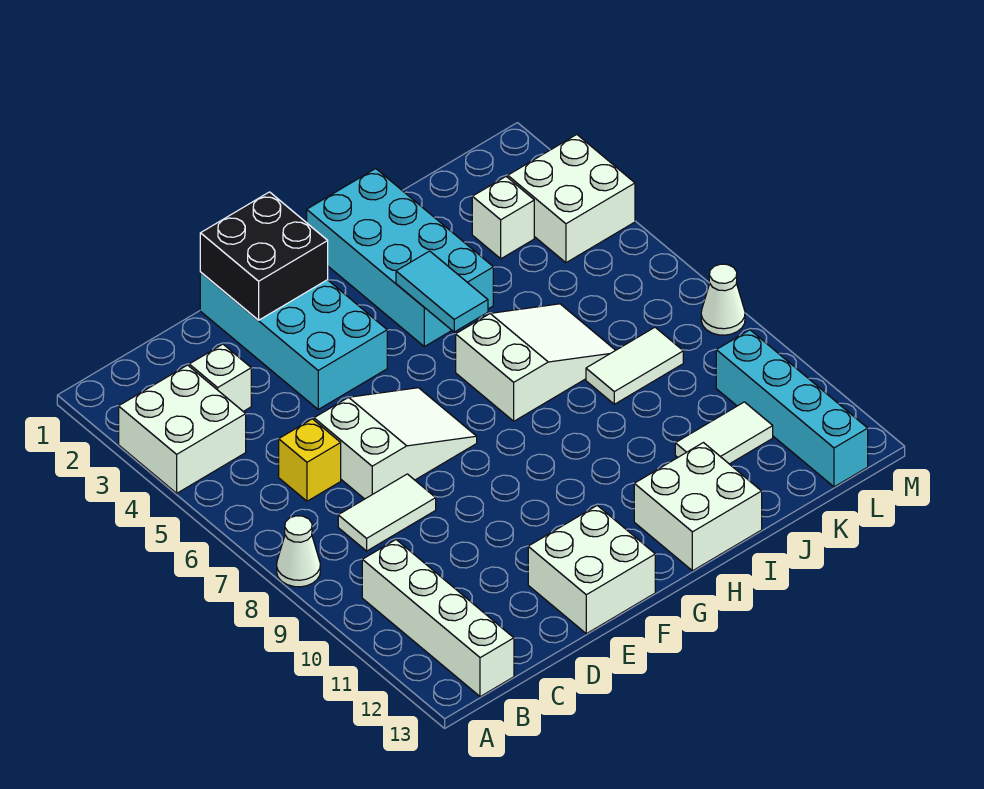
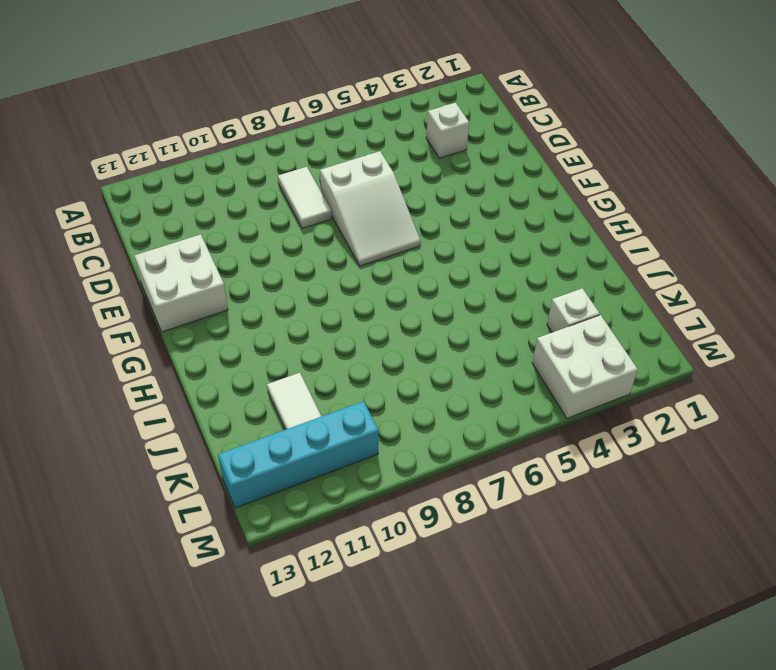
none -> white 2x2 brick [119,365,246,493]
none -> white 1x1 cone [277,516,320,587]
none -> white 1x4 brick [362,540,514,697]

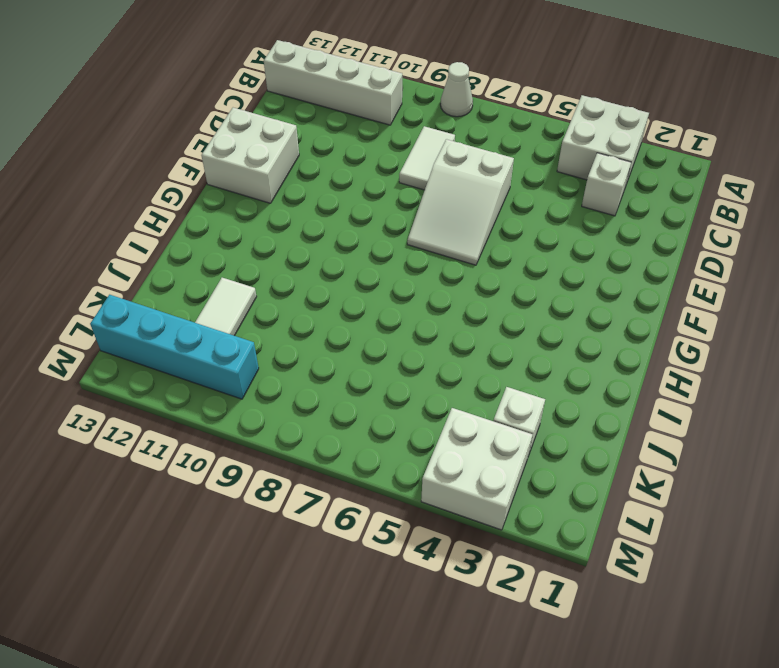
none -> yellow 1x1 brick [279,419,341,501]
none -> cyan 2x4 brick [200,273,387,409]
none -> cyan 2x4 brick [307,169,493,347]

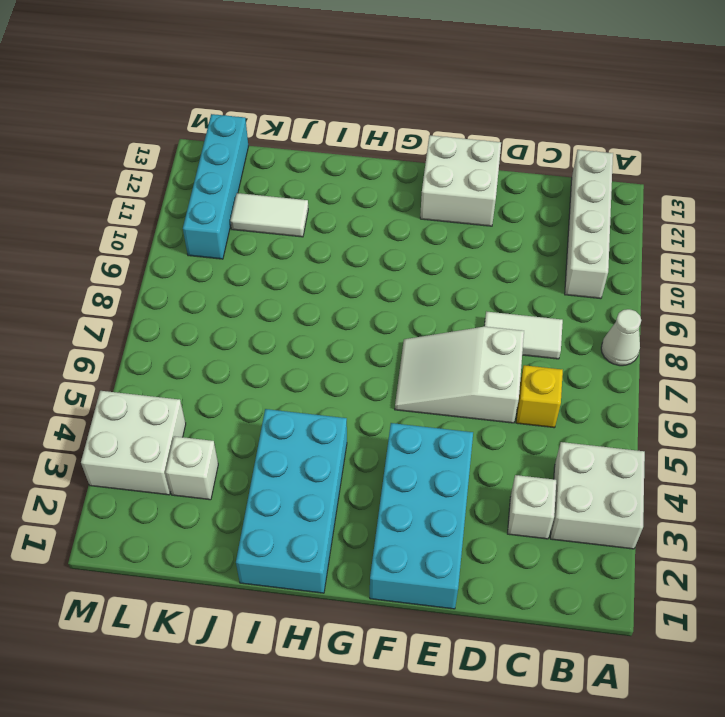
none -> white 2x3 slope [456,304,616,421]
none -> white 2x2 brick [634,443,762,571]
none -> white 1x2 tile [586,327,683,404]

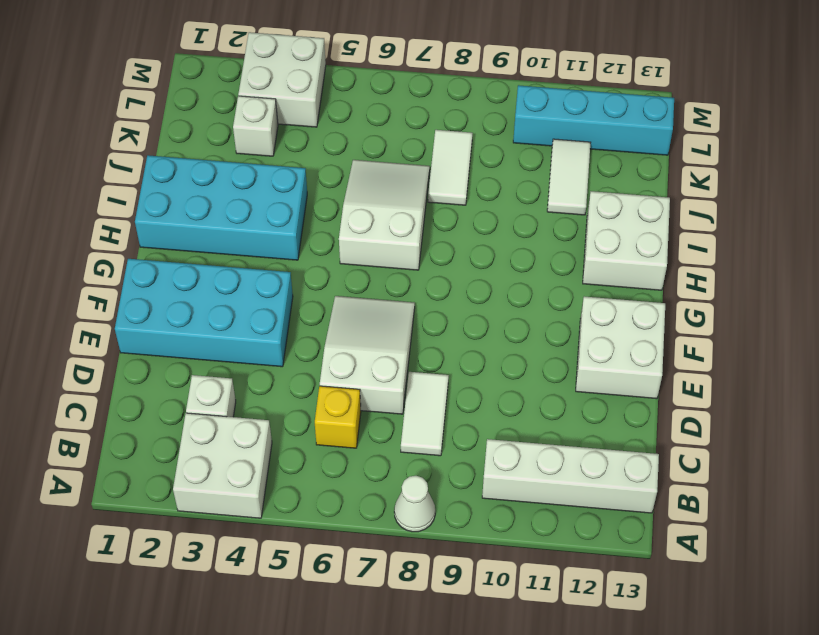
none -> white 1x1 cone [701,264,745,335]
none -> black 2x2 brick [200,192,328,320]
none -> cyan 1x2 tile [396,251,488,332]

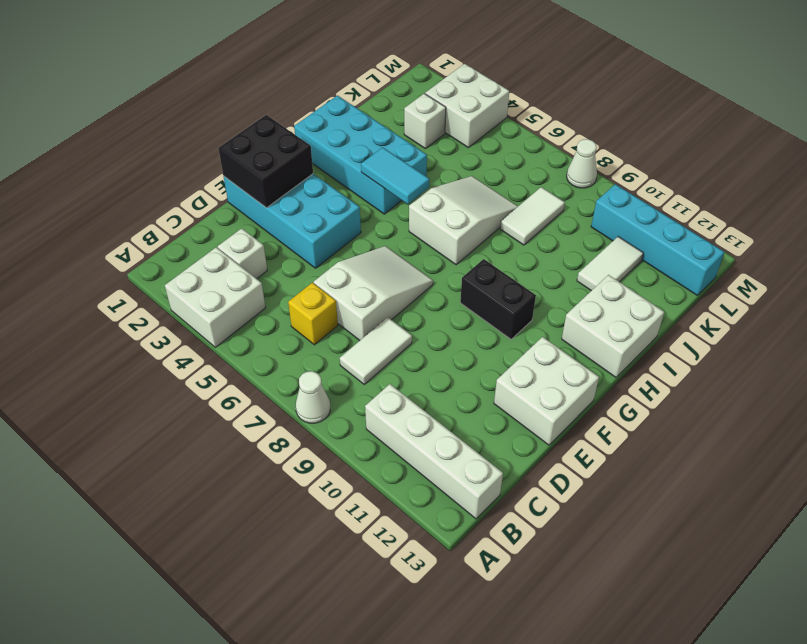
black 1x2 brick [460,259,536,339] -> none

